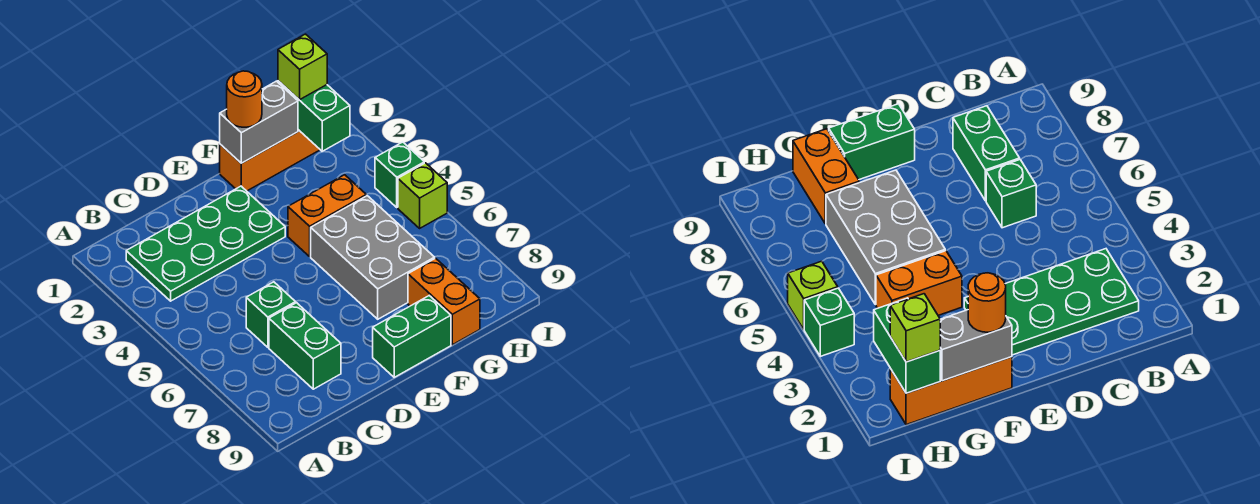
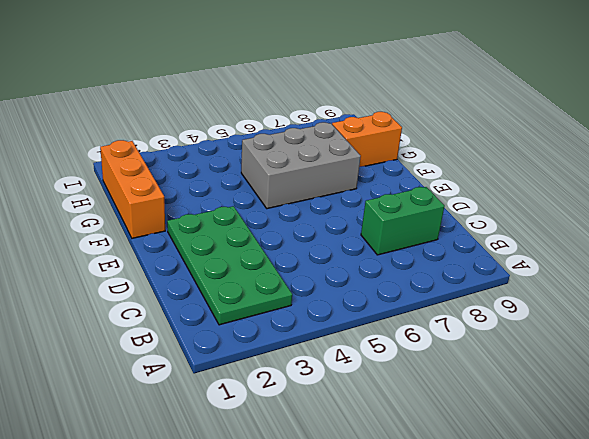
none -> green 1x1 brick [246,282,296,347]
none -> green 1x2 brick [373,296,451,377]
none -> orange 1x2 brick [288,175,366,256]

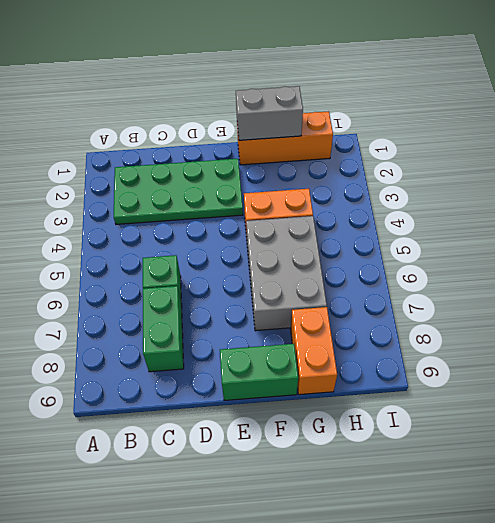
none -> green 1x1 brick [375,142,424,207]
none -> lime 1x1 brick [398,163,447,228]
none -> green 1x2 brick [278,81,350,151]

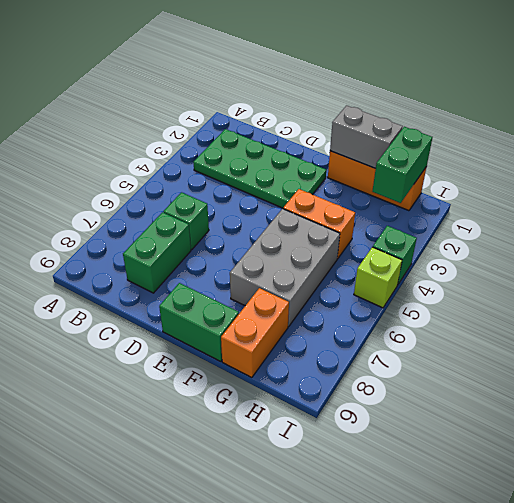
none -> orange 1x1 round brick [227,71,262,127]
none -> lime 1x1 brick [278,34,327,100]

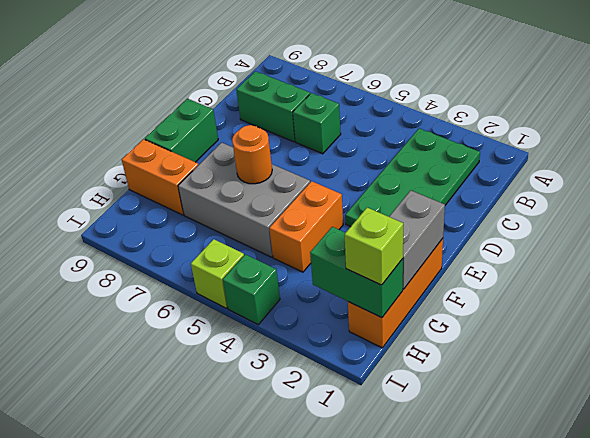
orange 1x1 round brick [232,125,272,184] -> orange 1x1 round brick moved to [227,71,262,127]

